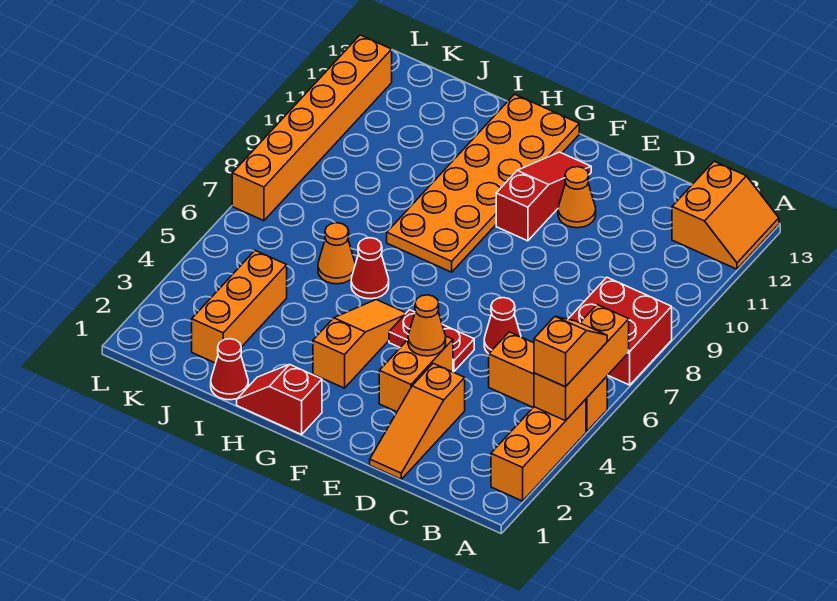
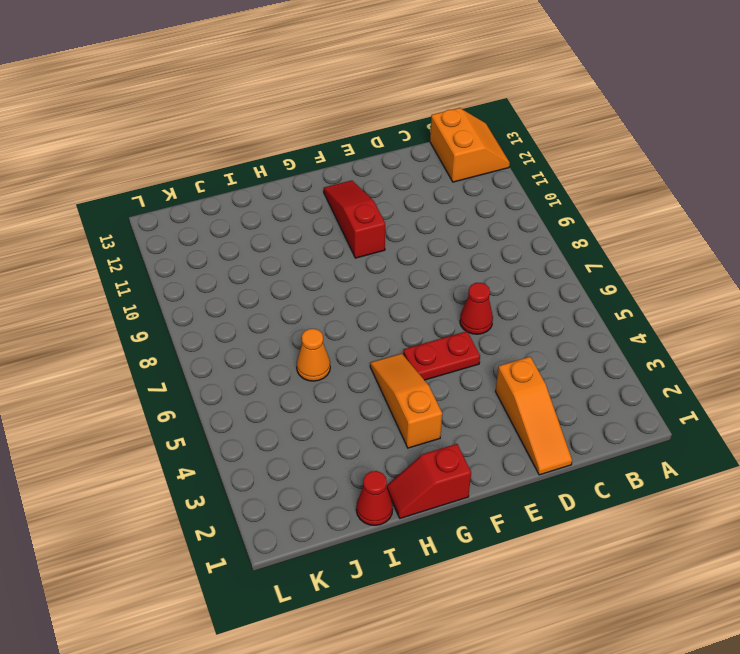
none -> orange 1x3 brick [491,399,586,501]
none -> orange 1x3 brick [489,332,607,431]
none -> red 2x2 brick [569,277,672,385]

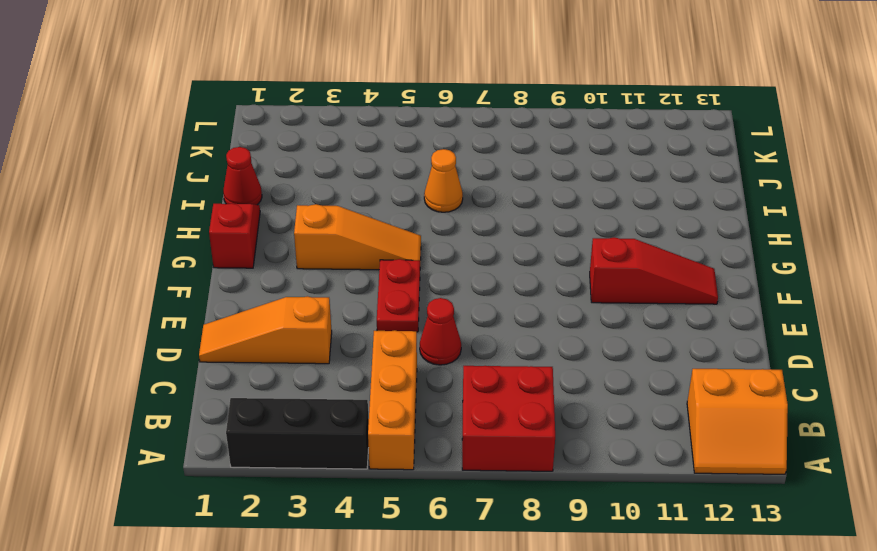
black 1x3 brick [226,398,369,469] -> orange 1x3 brick [491,399,586,501]
none -> orange 1x2 brick [379,336,453,412]
none -> orange 1x1 cone [558,167,596,228]
none -> orange 2x6 plate [387,94,579,272]

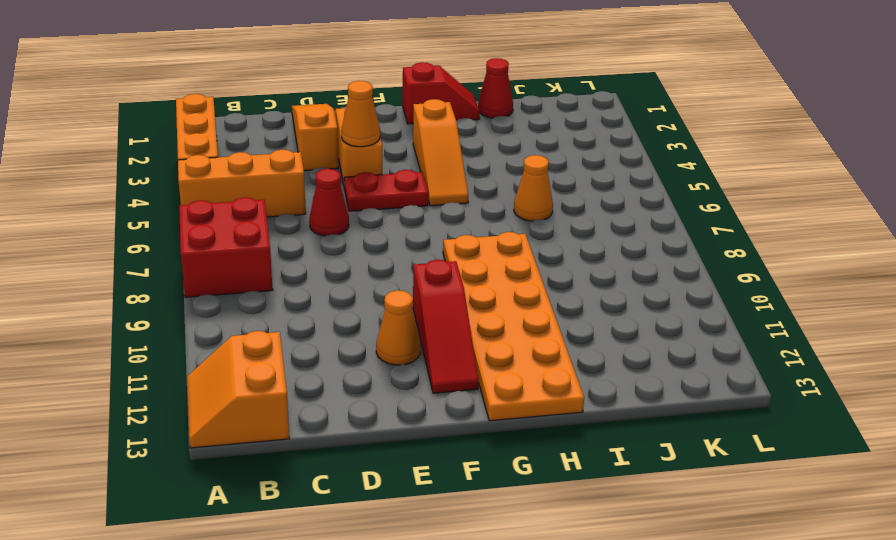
none -> red 1x1 cone [351,238,389,299]
none -> orange 1x3 brick [192,251,287,363]
none -> orange 1x6 brick [232,35,392,221]

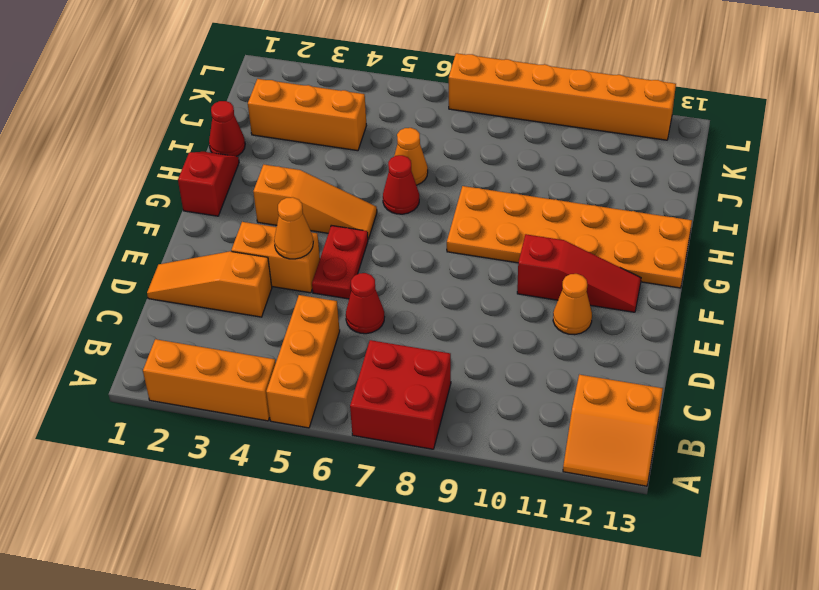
none -> orange 1x3 brick [534,305,629,421]
none -> orange 1x2 slope [534,317,607,387]

